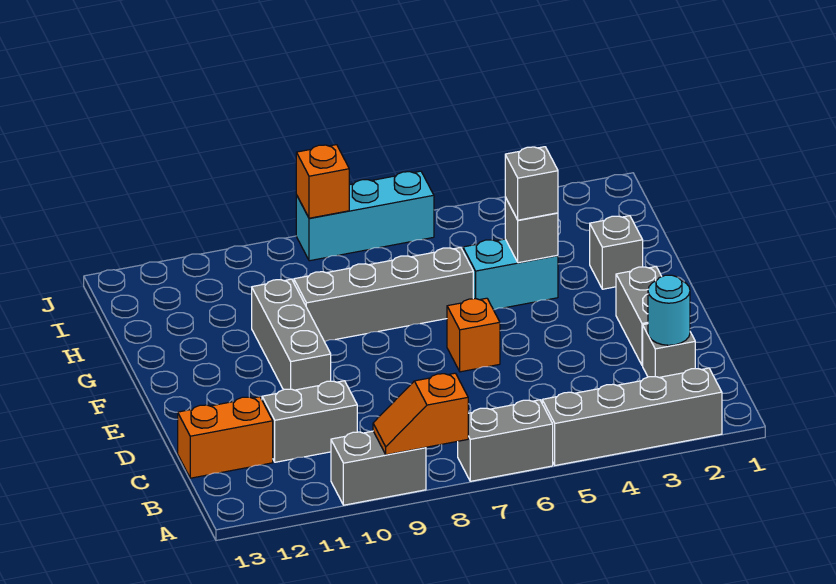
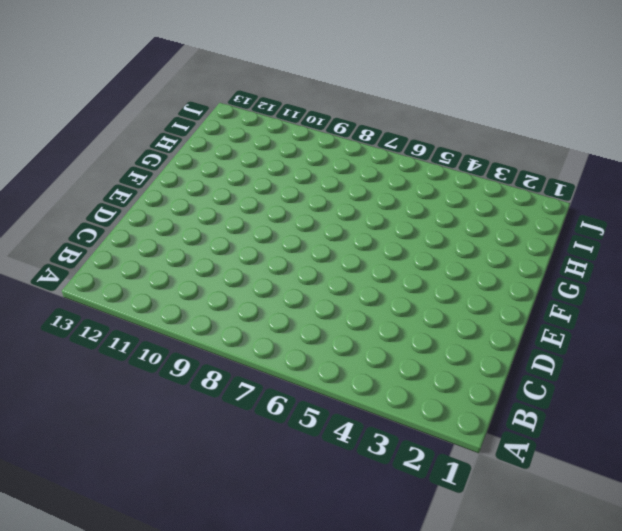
none -> grey 1x4 brick [542,368,722,465]
none -> grey 1x2 brick [458,400,553,481]
none -> grey 1x2 brick [331,431,426,505]

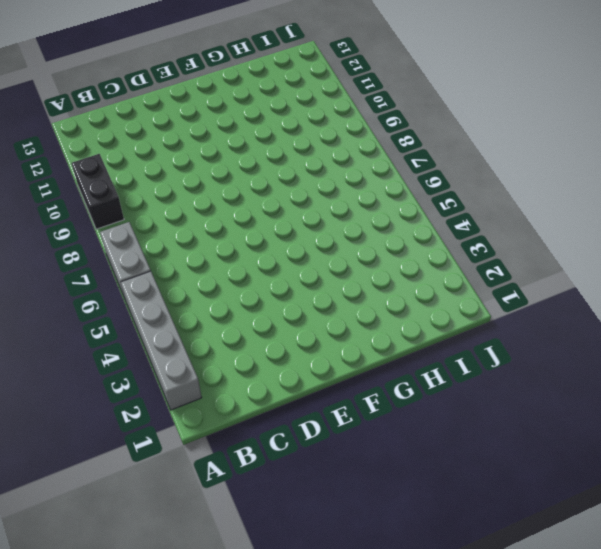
black 1x2 brick [71,154,124,229] -> grey 1x2 brick [331,431,426,505]
none -> grey 1x1 brick [643,324,695,377]
none -> grey 1x2 brick [262,381,357,462]
none -> orange 1x2 brick [178,397,273,478]

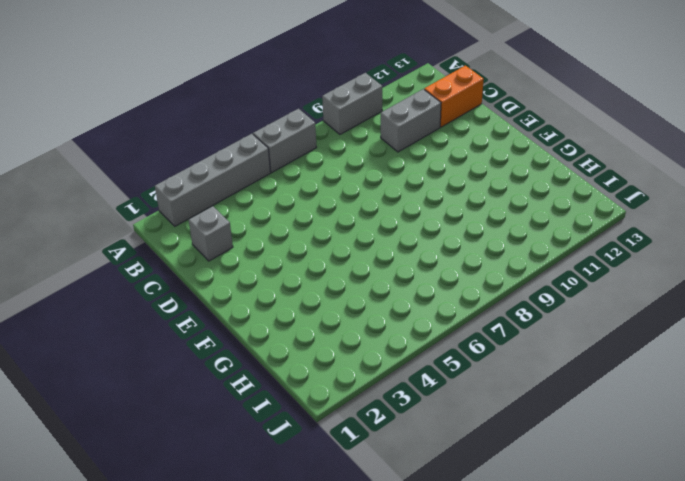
none -> grey 1x2 brick [616,267,662,365]
none -> orange 1x1 brick [447,298,500,372]
none -> grey 1x3 brick [252,279,331,390]

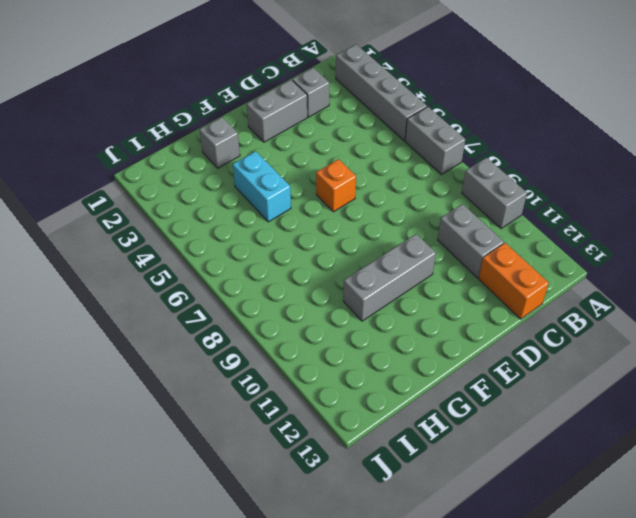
none -> grey 1x4 brick [294,247,473,342]
none -> cyan 1x3 brick [296,171,434,261]
none -> orange 1x2 slope [373,373,468,455]

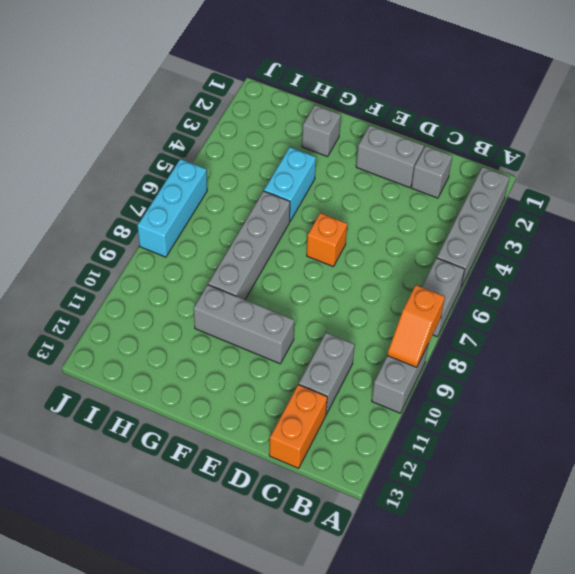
none -> cyan 1x1 round brick [648,275,690,345]
none -> grey 1x1 brick [505,197,558,263]
none -> orange 1x1 brick [296,145,349,218]

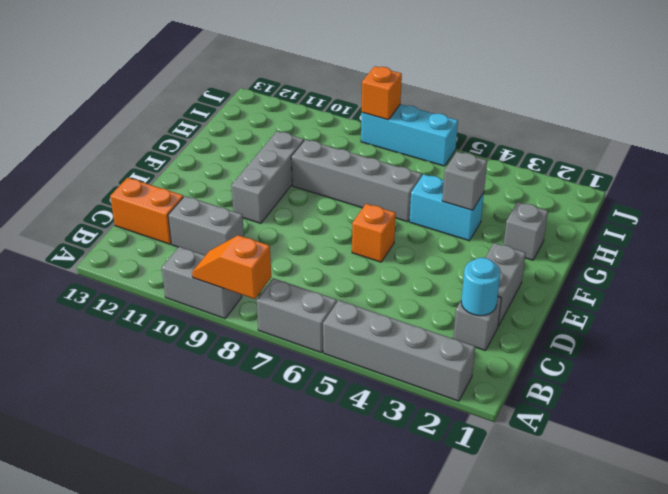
none -> grey 1x1 brick [505,147,558,220]

